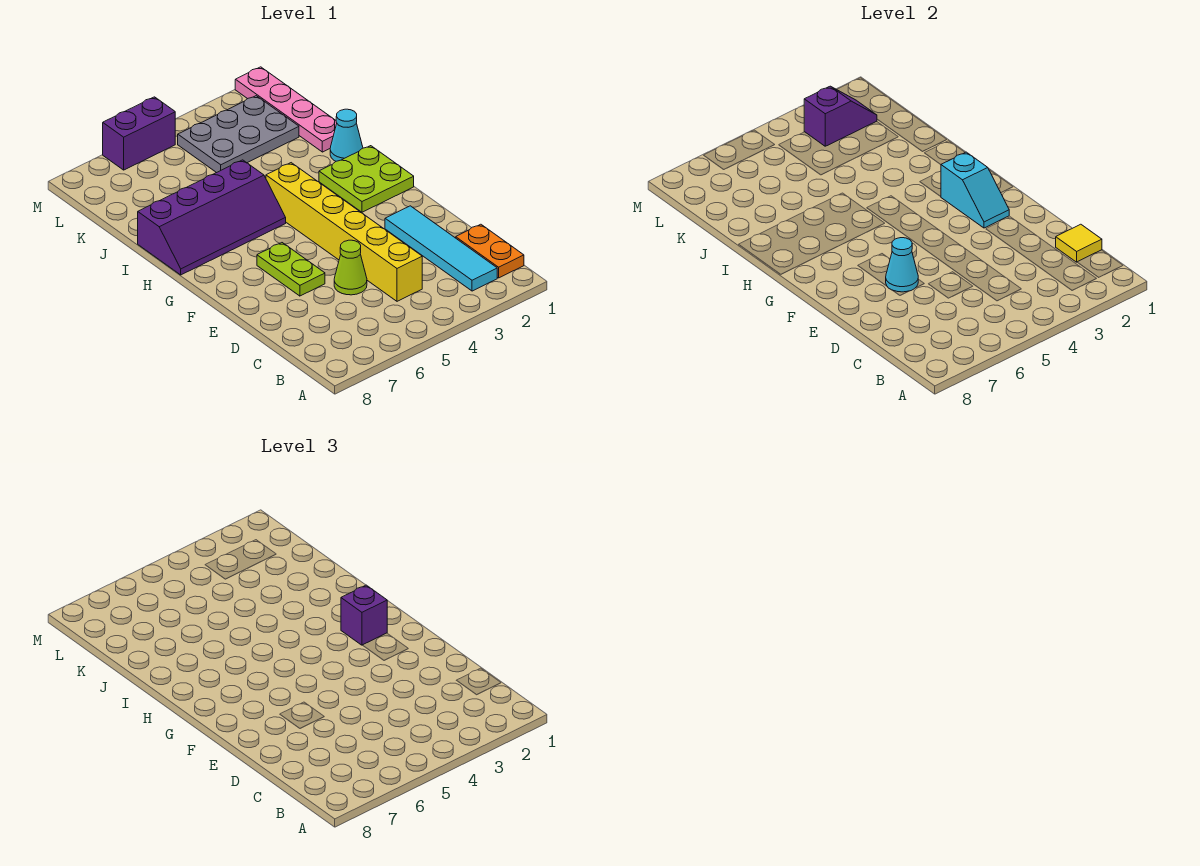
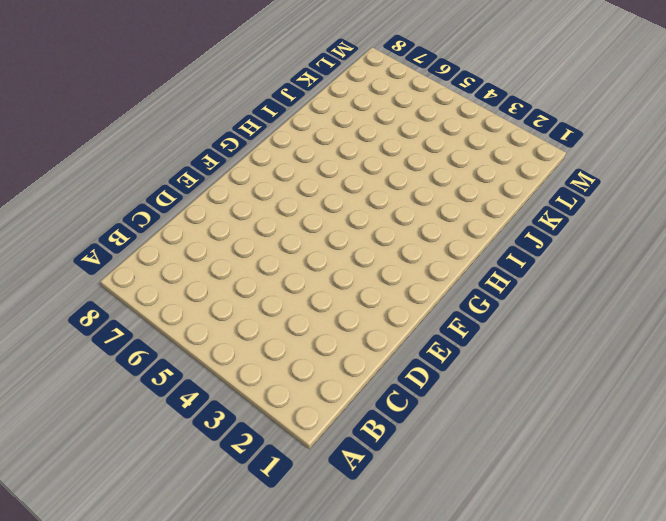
none -> orange 1x2 plate [456,224,524,278]
none -> cyan 1x4 tile [385,206,497,291]
none -> yellow 1x6 brick [266,163,422,301]

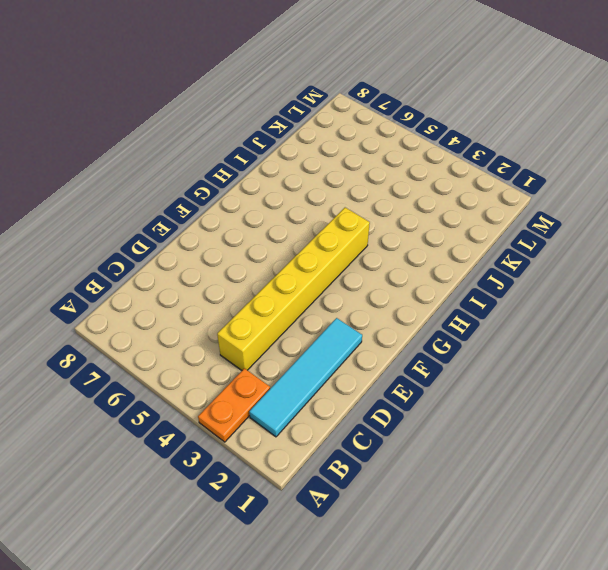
orange 1x2 plate [198,368,270,442] -> orange 1x2 plate moved to [456,224,524,278]
none -> lime 1x1 cone [334,240,367,295]
none -> lime 1x2 plate [257,243,325,296]
none -> lime 2x2 plate [319,146,414,212]

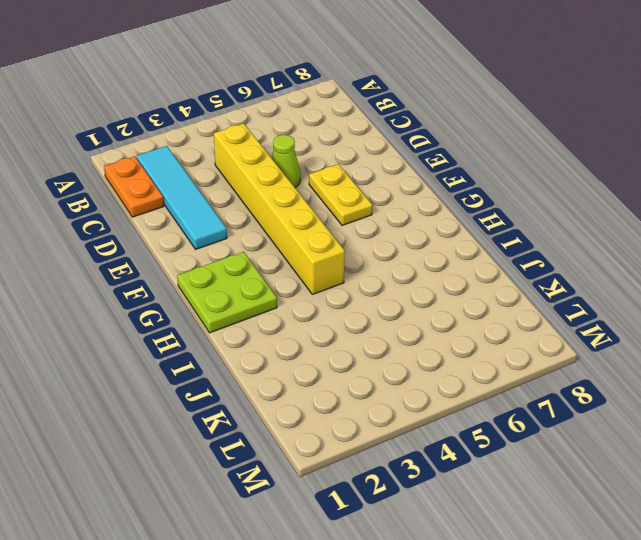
yellow 1x2 plate [309,164,372,225] -> lime 1x2 plate [257,243,325,296]
none -> purple 2x4 slope [138,160,286,275]
none -> cyan 1x1 cone [330,109,363,161]
none -> pink 1x4 plate [235,67,337,152]

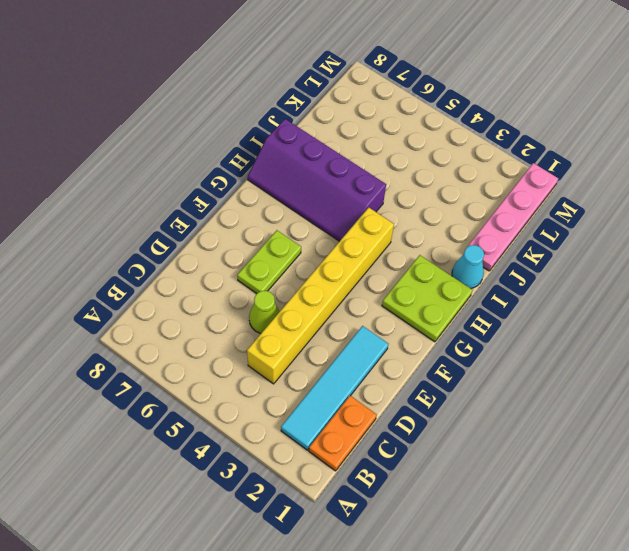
none -> grey 2x3 plate [178,96,299,173]
none -> purple 1x2 brick [103,97,175,170]
none -> yellow 1x1 tile [1056,224,1102,262]

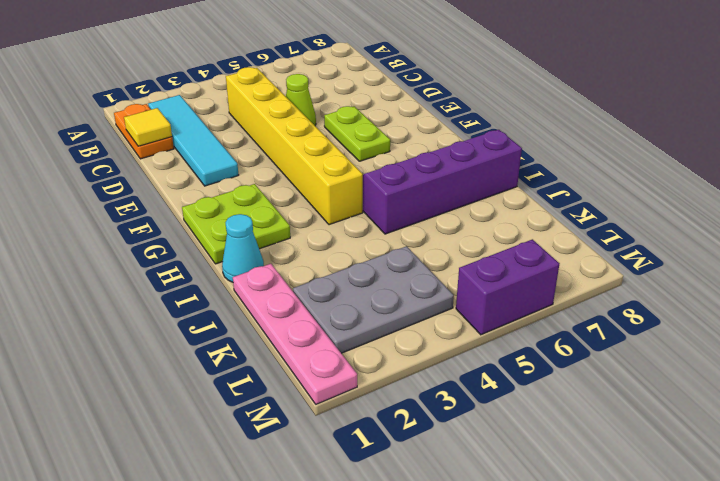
none -> cyan 1x1 cone [886,238,918,292]
none -> cyan 1x2 slope [941,152,1009,228]
none -> purple 1x2 slope [804,86,877,146]

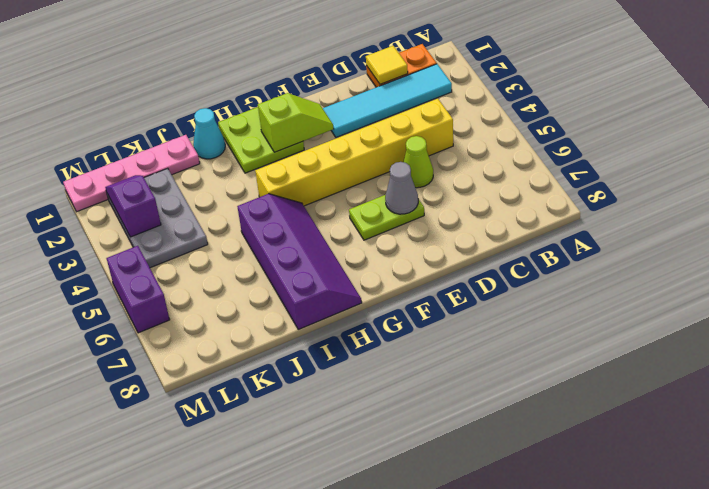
grey 1x1 cone [385,162,418,214] -> cyan 1x1 cone [886,238,918,292]
lime 1x2 slope [258,93,333,152] -> cyan 1x2 slope [941,152,1009,228]
none -> purple 1x1 brick [341,585,387,645]

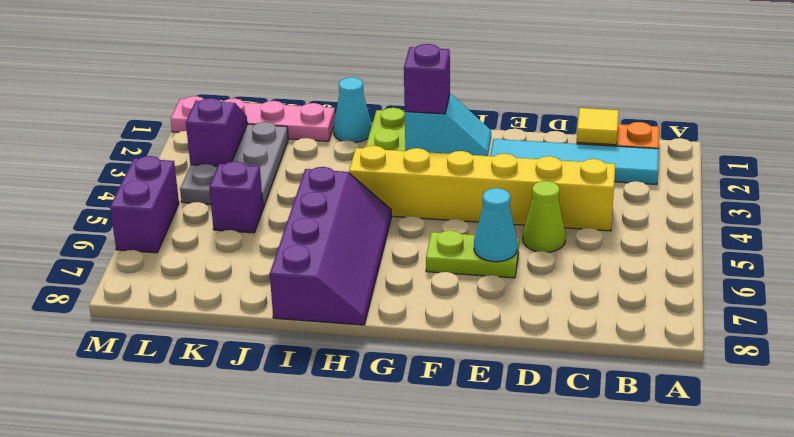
purple 1x1 brick [209,161,263,233] -> none

